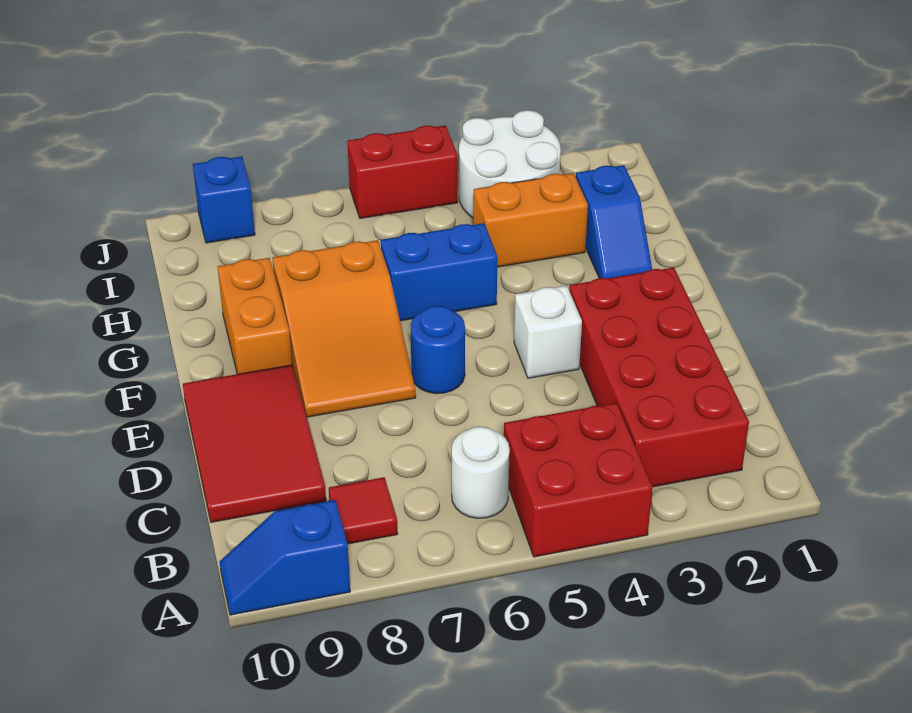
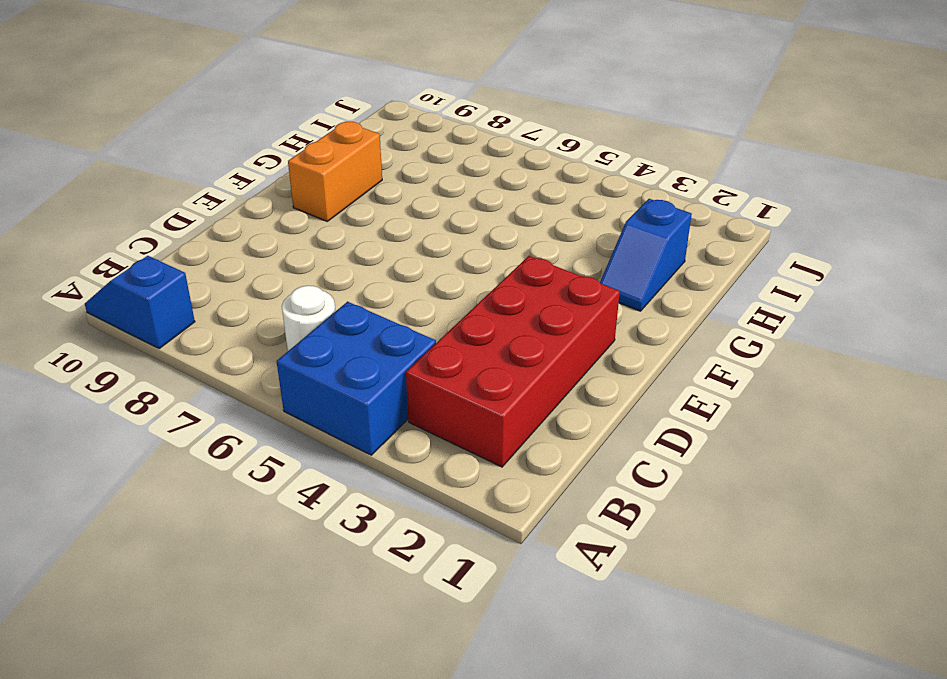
blue 2x2 brick [277,302,436,455] -> red 2x2 brick [504,403,653,557]
none -> red 1x1 tile [329,477,398,544]
none -> red 2x3 tile [183,365,326,522]
none -> white 1x1 brick [514,285,582,378]

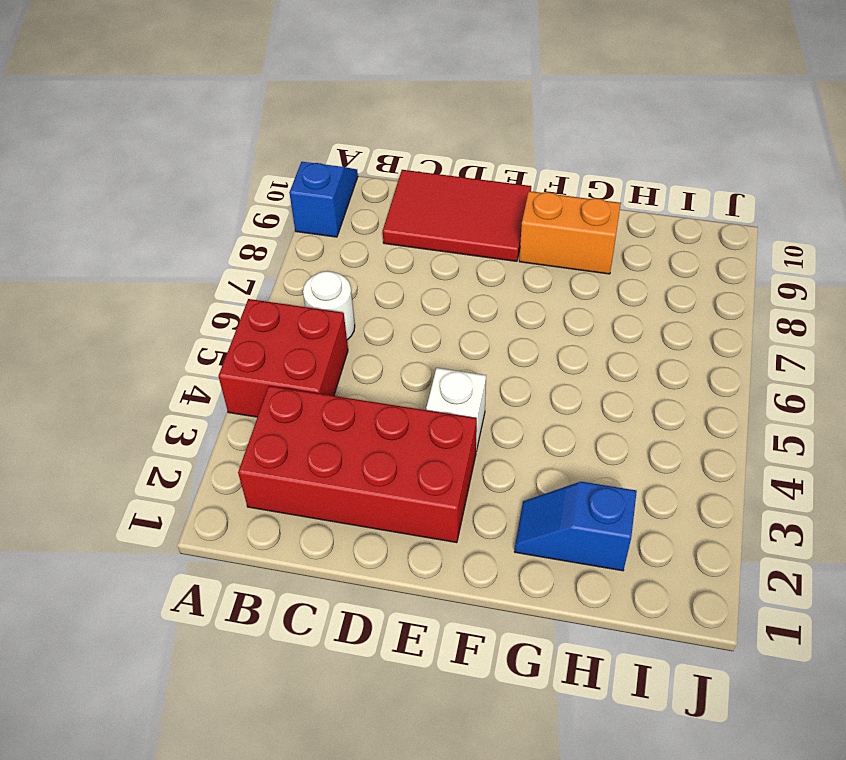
none -> red 1x1 tile [329,477,398,544]
none -> blue 1x1 round brick [411,306,465,394]
none -> orange 2x3 slope [273,240,416,417]

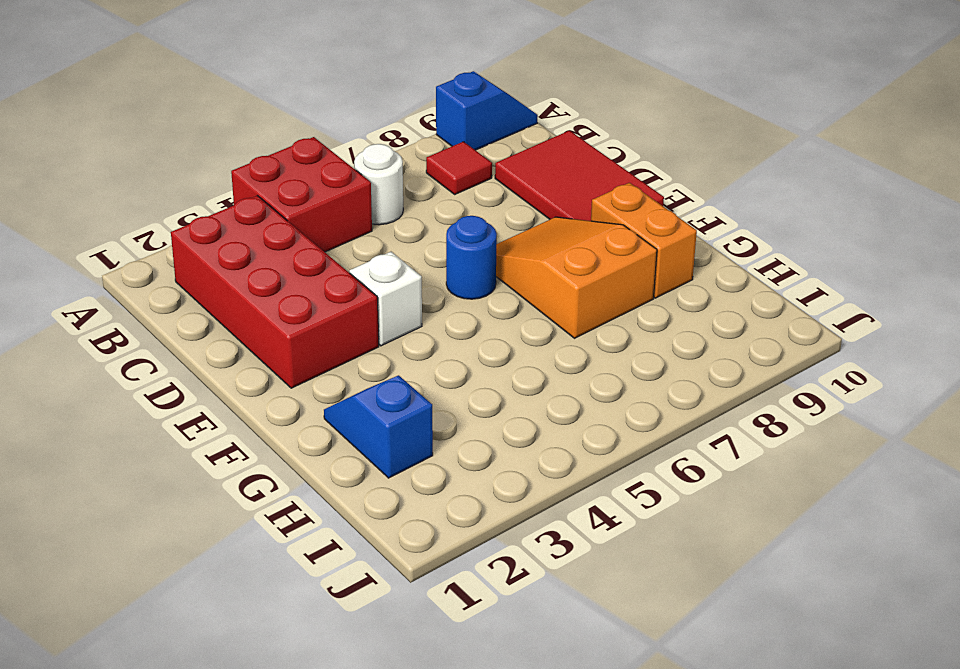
none -> blue 1x2 brick [381,223,498,321]
none -> orange 1x2 brick [473,173,588,267]
none -> white 2x2 round brick [459,110,561,218]

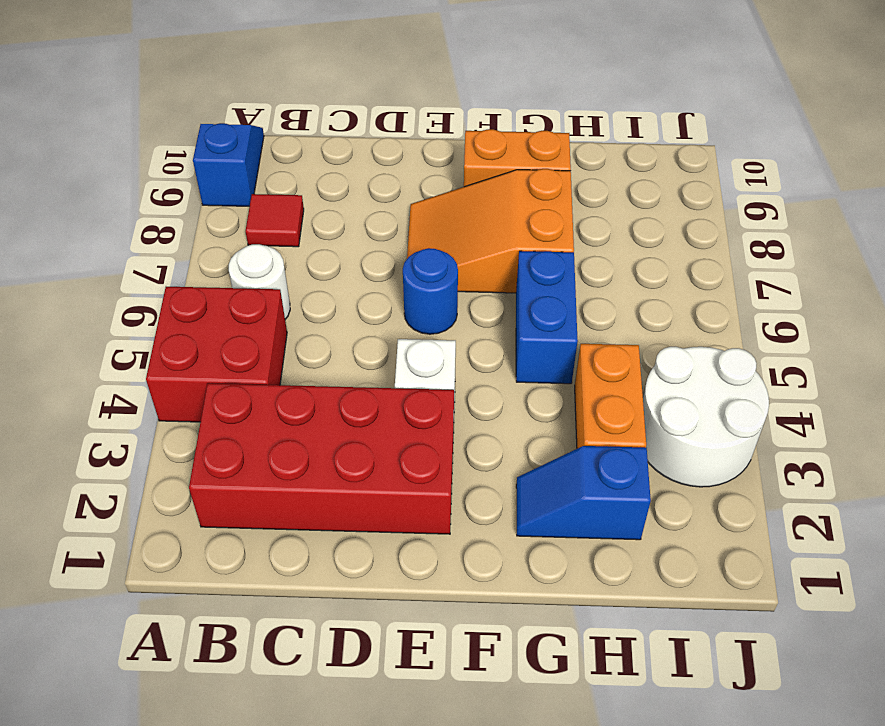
none -> red 2x3 tile [183,365,326,522]
none -> red 1x2 brick [347,125,458,219]
none -> blue 1x1 brick [193,156,255,243]

